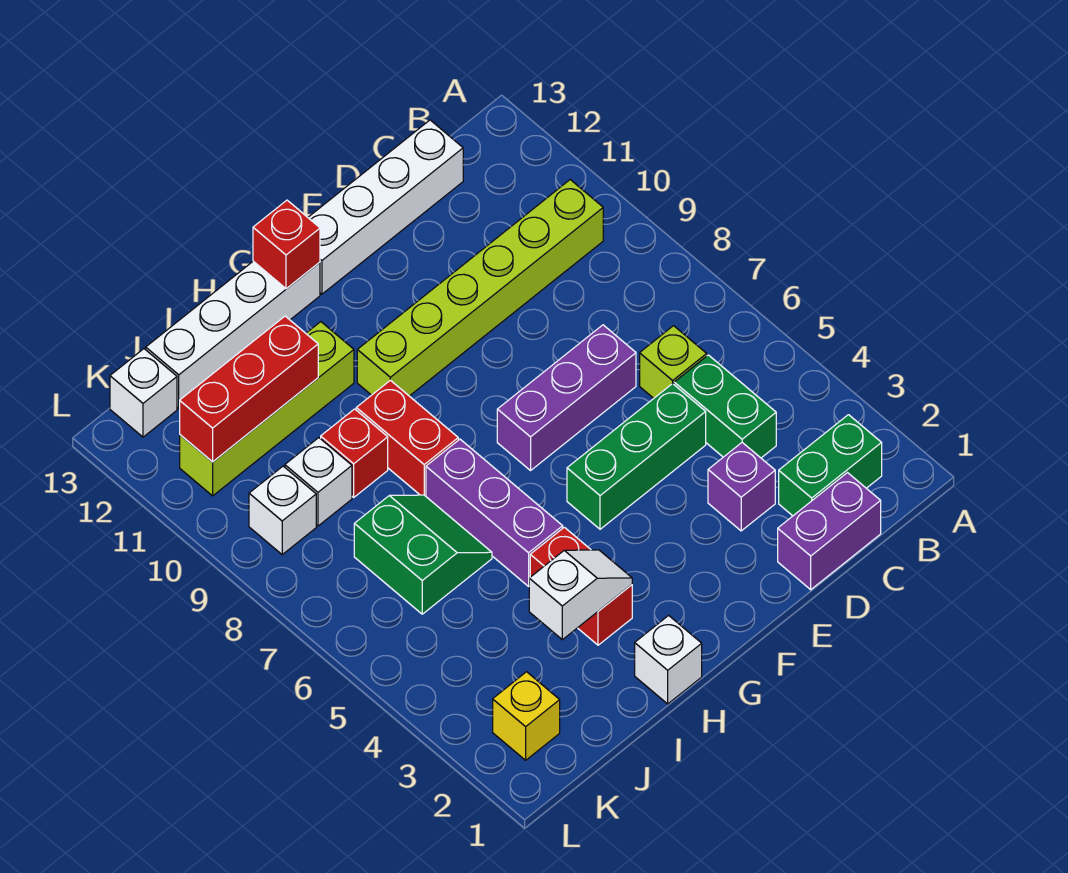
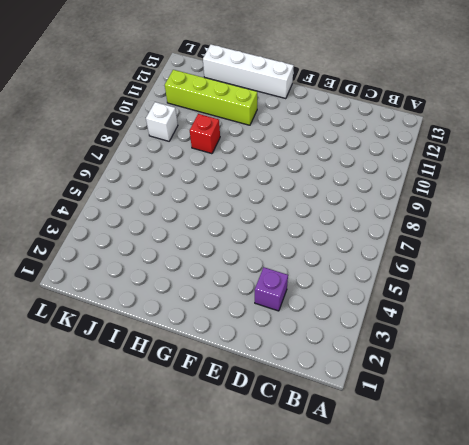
none -> green 1x2 brick [779,415,882,516]
none -> lime 1x6 brick [357,180,603,396]
none -> purple 1x2 brick [778,473,881,590]

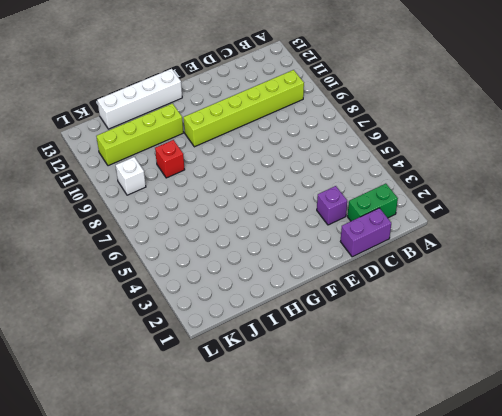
none -> green 1x2 brick [674,355,776,458]
none -> lime 1x1 brick [640,326,707,398]
none -> white 1x4 brick [308,120,463,294]

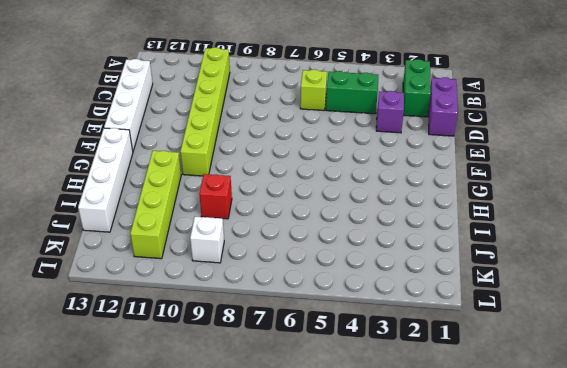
none -> green 1x3 brick [567,384,706,529]
none -> purple 1x3 brick [497,325,636,470]
none -> white 1x1 brick [635,615,702,704]

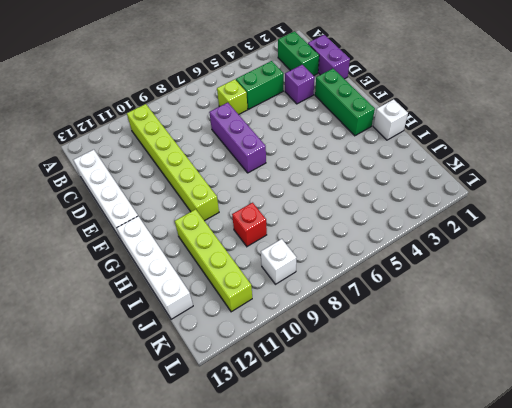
green 1x3 brick [315,69,375,136] -> green 1x3 brick moved to [567,384,706,529]
none -> red 1x2 brick [530,527,632,645]
none -> purple 1x3 brick [426,439,563,586]
none -> red 1x2 brick [356,380,458,496]

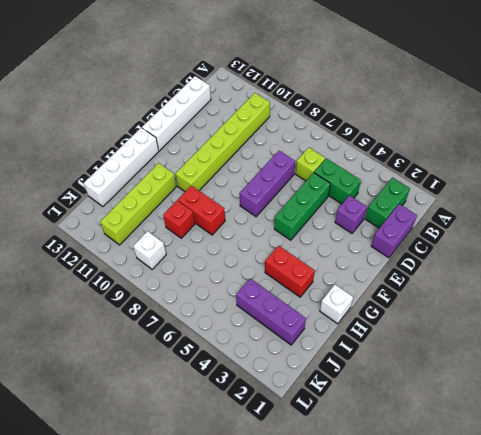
purple 1x3 brick [236,278,306,345] -> purple 1x3 brick moved to [426,439,563,586]
none -> green 2x2 slope [354,495,492,614]
none -> white 1x1 brick [285,438,352,526]
none -> yellow 1x1 brick [493,672,560,760]

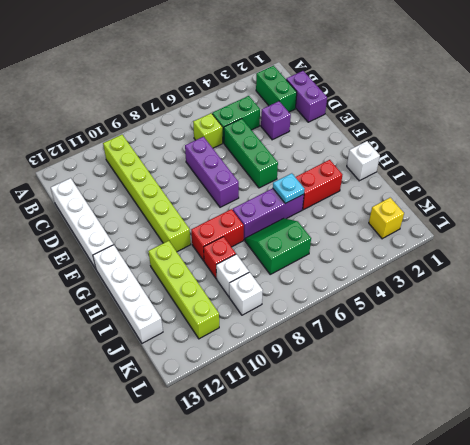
cyan 1x1 plate [273,173,304,203] -> none
none -> white 1x1 brick [110,349,177,437]
none -> red 1x1 brick [253,200,320,289]
none -> white 1x2 slope [529,550,632,640]

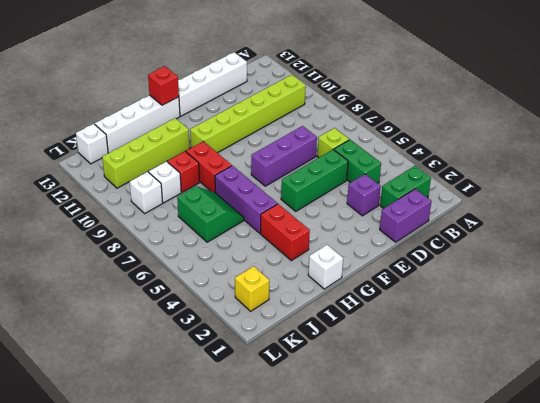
none -> white 1x2 slope [529,550,632,640]
none -> red 1x3 brick [180,316,318,462]

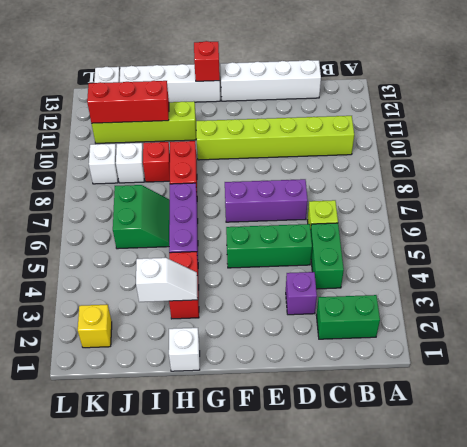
none -> purple 1x2 brick [778,473,881,590]

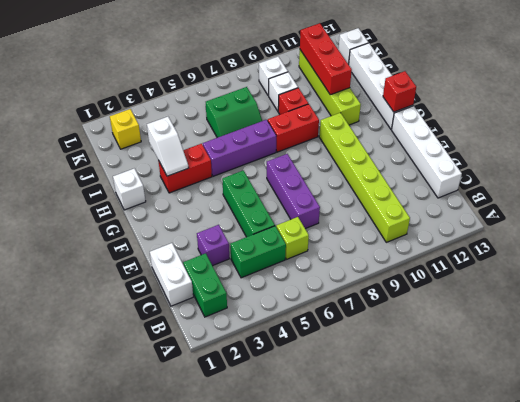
white 1x2 brick [150,243,193,306] -> purple 1x2 brick [778,473,881,590]

